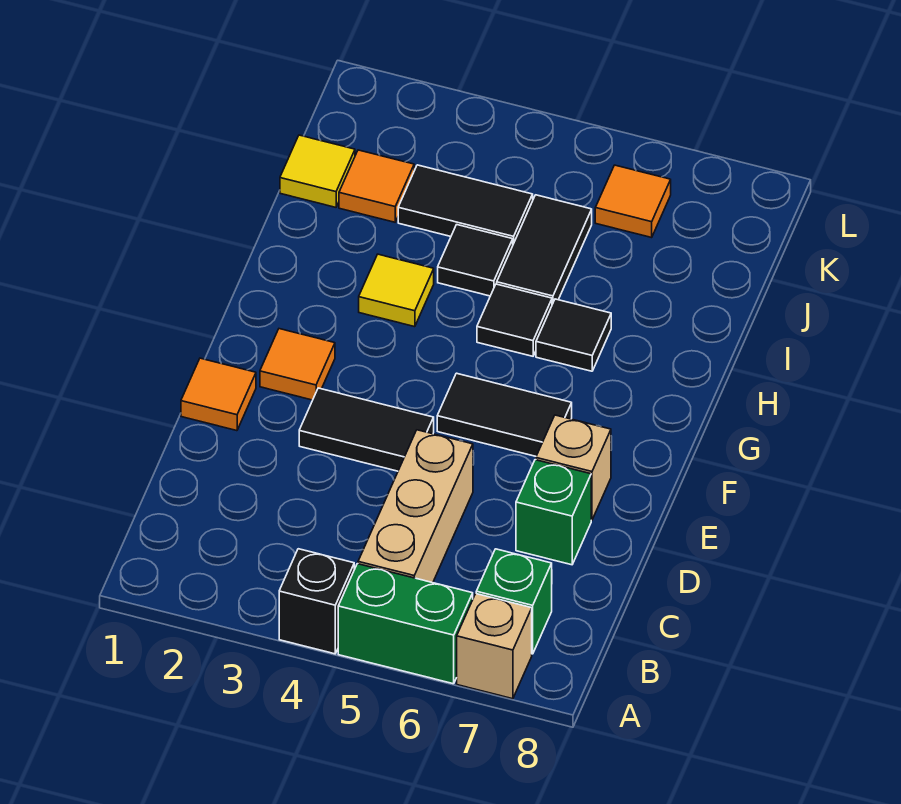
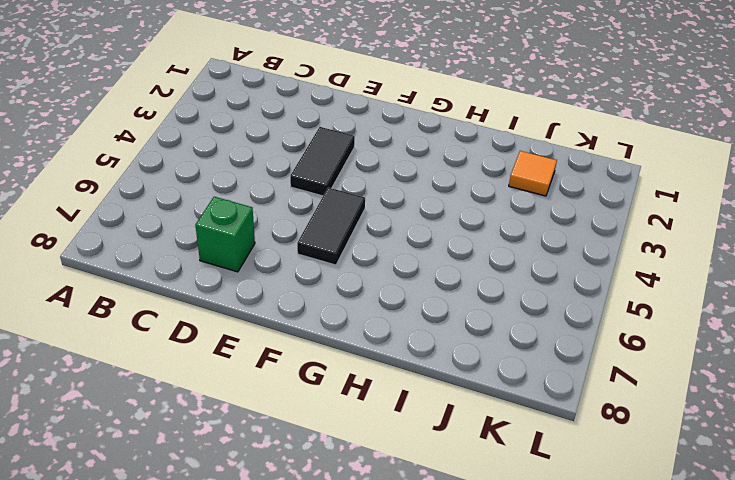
none -> black 1x1 brick [279,549,354,654]
none -> green 1x2 brick [338,564,473,684]
none -> tan 1x1 brick [457,594,532,699]

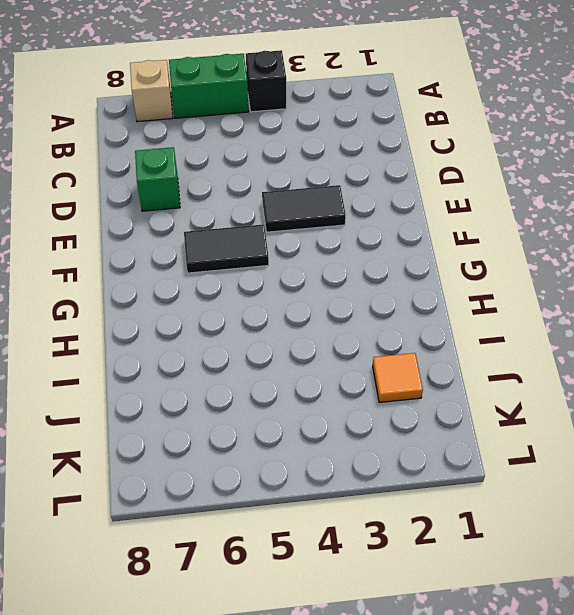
none -> tan 1x3 brick [358,430,473,583]
none -> green 1x1 brick [476,549,552,654]
none -> orange 1x1 tile [181,358,256,431]

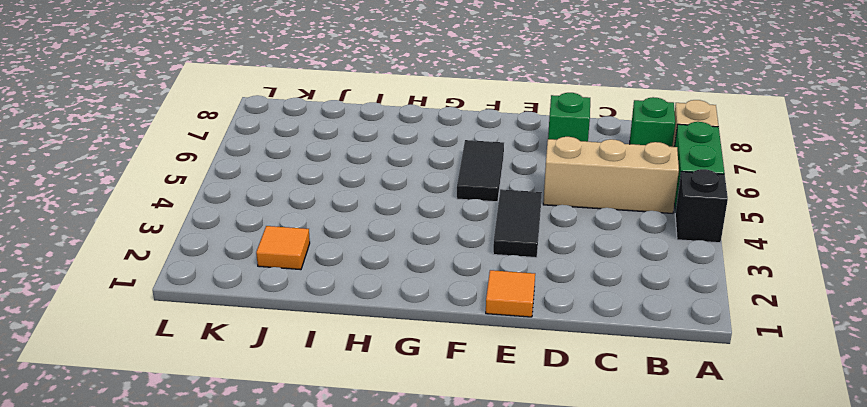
none -> tan 1x1 brick [536,415,611,520]
none -> orange 1x1 tile [260,329,335,400]
none -> yellow 1x1 tile [359,254,434,327]

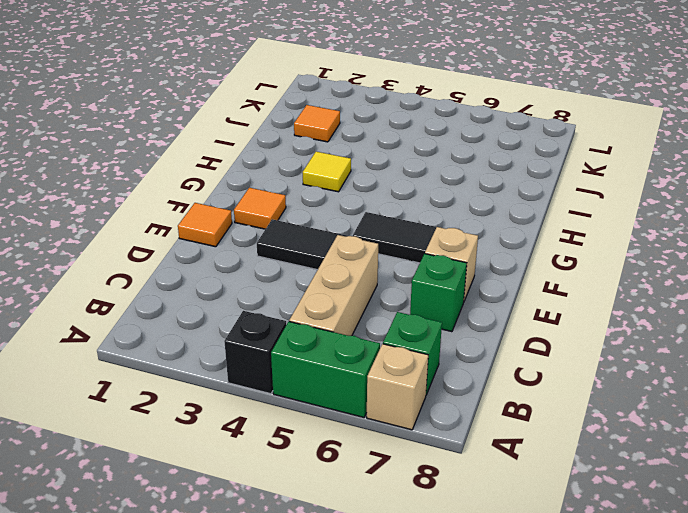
none -> black 1x1 tile [477,284,552,356]
none -> black 1x1 tile [536,299,611,371]
none -> black 1x1 tile [438,225,513,296]

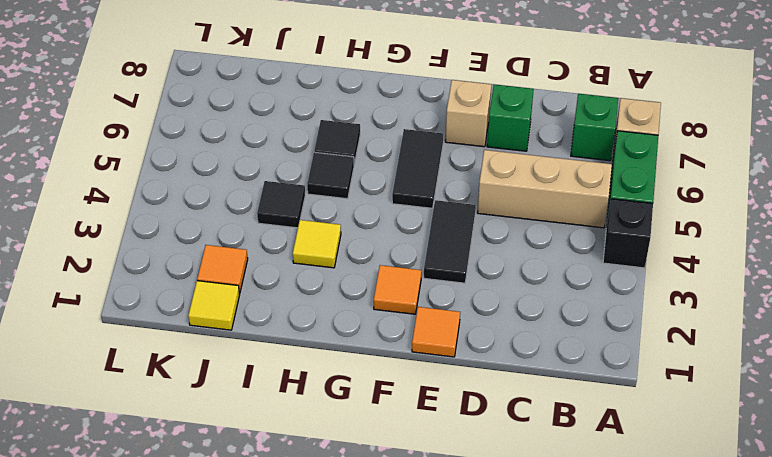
none -> black 1x2 tile [497,195,592,304]
none -> black 1x2 tile [398,165,533,244]
none -> orange 1x1 tile [595,165,671,238]

